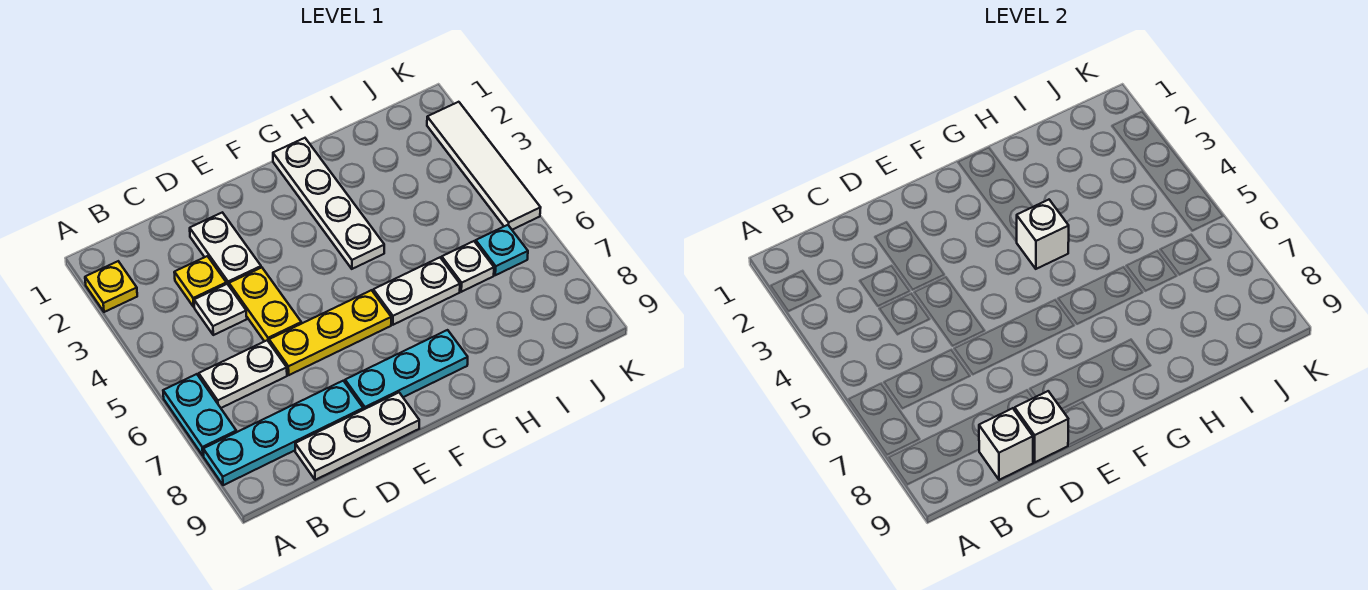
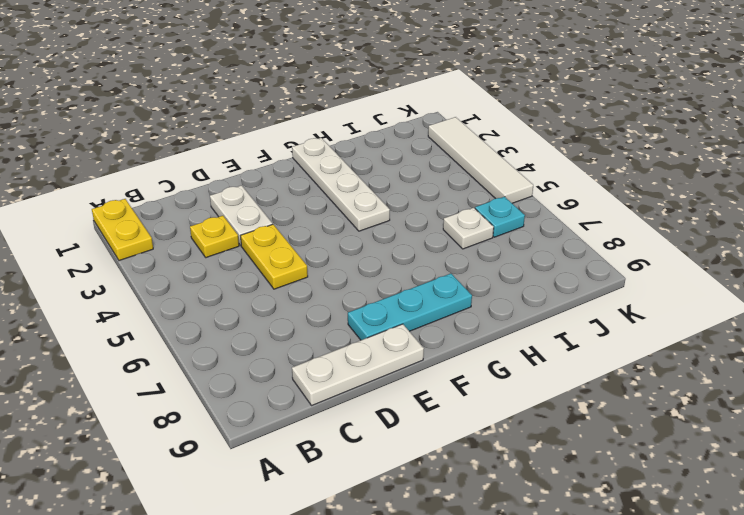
yellow 1x2 plate [92,199,153,261] -> yellow 1x1 plate [85,261,137,312]
none -> cyan 1x2 plate [163,374,236,456]
none -> cyan 1x4 plate [203,381,363,485]
none -> white 1x2 plate [199,340,287,408]

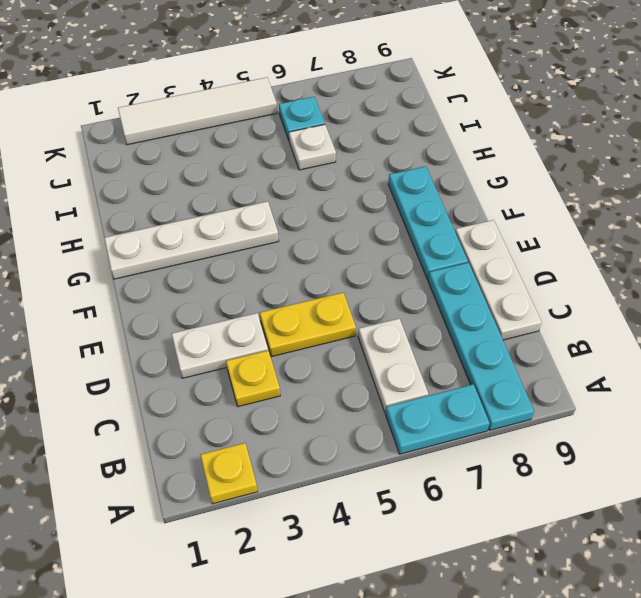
none -> white 1x1 plate [194,284,247,335]
none -> yellow 1x3 plate [269,290,391,375]
none -> white 1x2 plate [373,258,460,325]

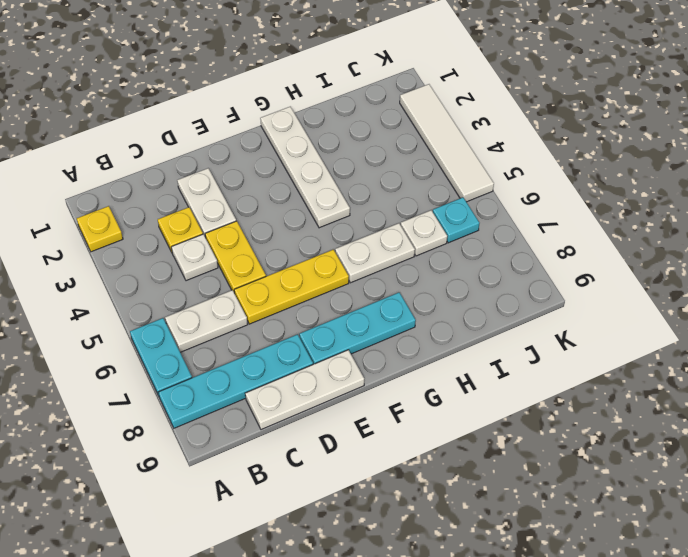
none -> white 1x1 brick [979,408,1033,480]
none -> white 1x1 brick [1015,391,1068,462]
none -> white 1x1 brick [1017,200,1069,269]

